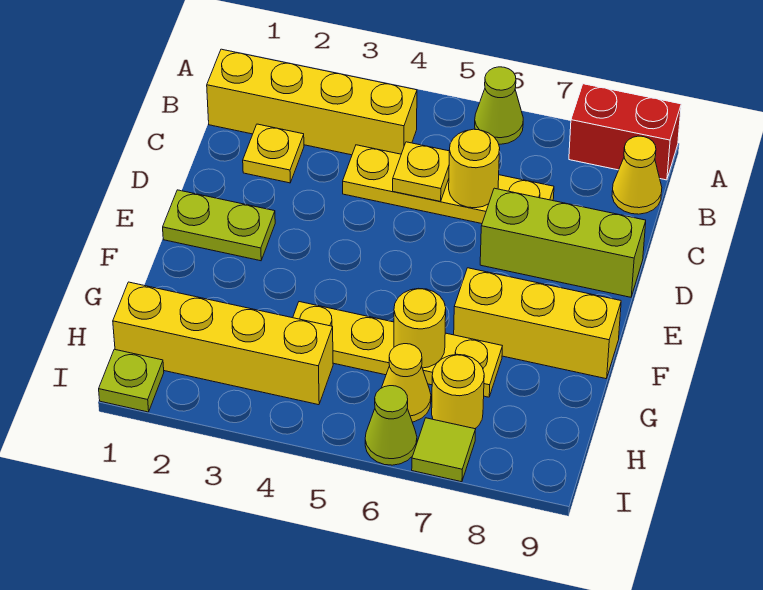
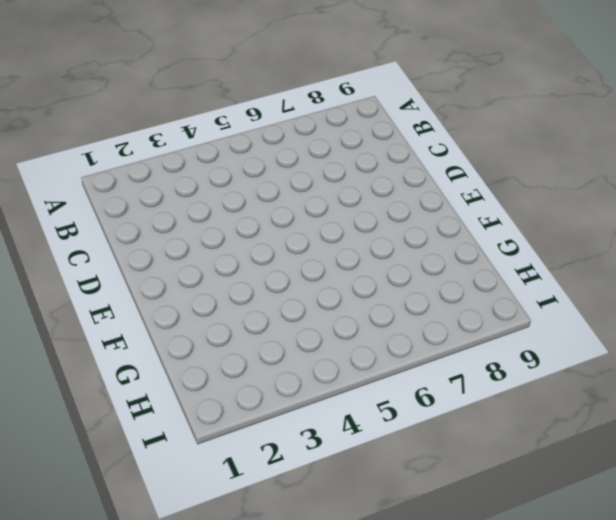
none -> lime 1x1 cone [475,67,523,144]
none -> red 1x2 brick [569,84,681,180]
none -> yellow 1x4 brick [207,49,417,155]

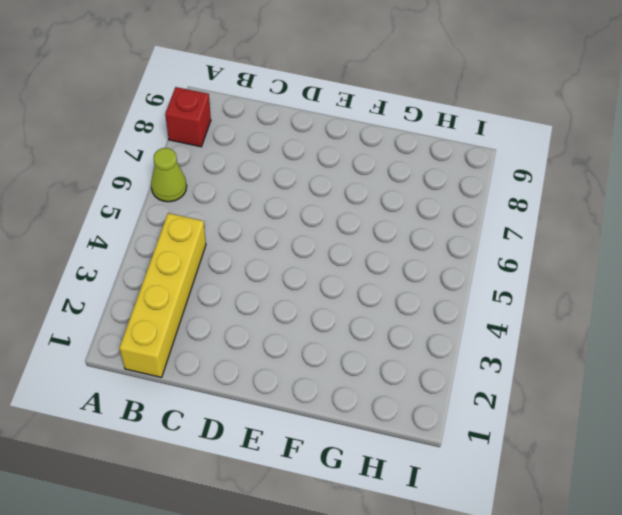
red 1x1 brick [165,87,211,147] -> red 1x2 brick [569,84,681,180]
none -> yellow 1x1 cone [612,136,662,214]
none -> yellow 1x1 plate [243,124,304,183]
none -> yellow 1x4 plate [343,145,554,224]

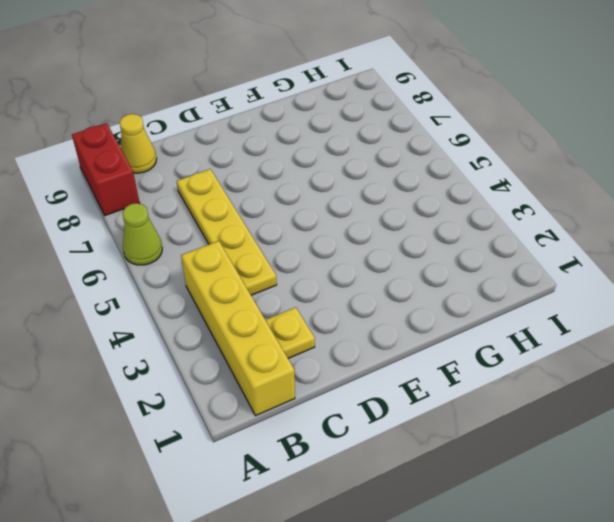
none -> lime 1x3 brick [480,188,646,297]
none -> lime 1x2 plate [163,190,275,261]
none -> yellow 1x3 brick [454,268,621,379]

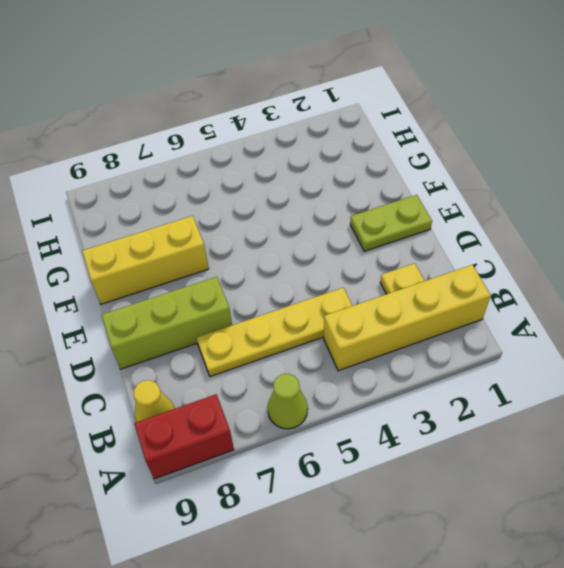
none -> yellow 1x4 plate [293,302,502,397]
none -> yellow 1x4 brick [113,282,333,405]
none -> yellow 1x1 cone [382,344,431,422]

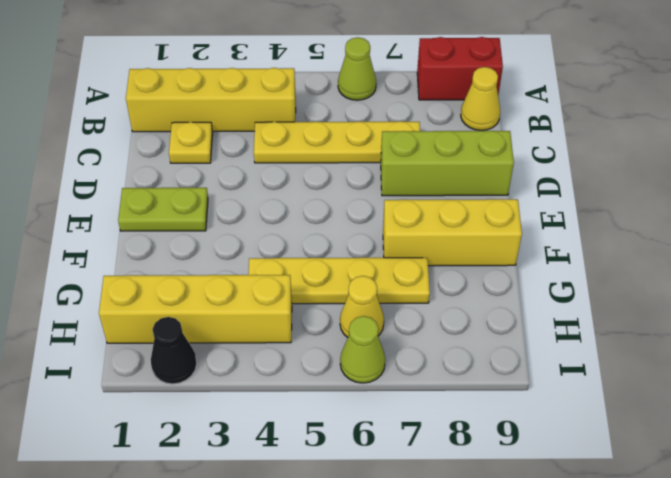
black 1x1 cone [151,317,197,384] -> none
none -> yellow 1x1 round brick [432,354,484,429]
none -> lime 1x1 plate [99,349,164,412]
none -> lime 1x1 tile [412,418,476,482]

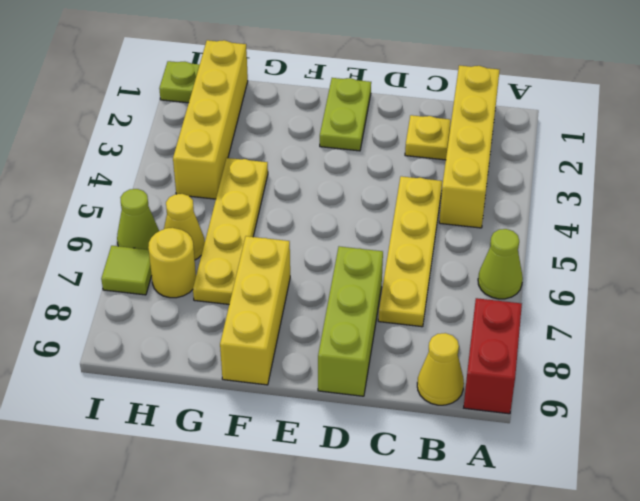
none -> yellow 1x1 plate [393,142,449,201]
none -> yellow 1x1 round brick [449,129,500,208]
none -> yellow 1x1 round brick [394,288,446,368]

